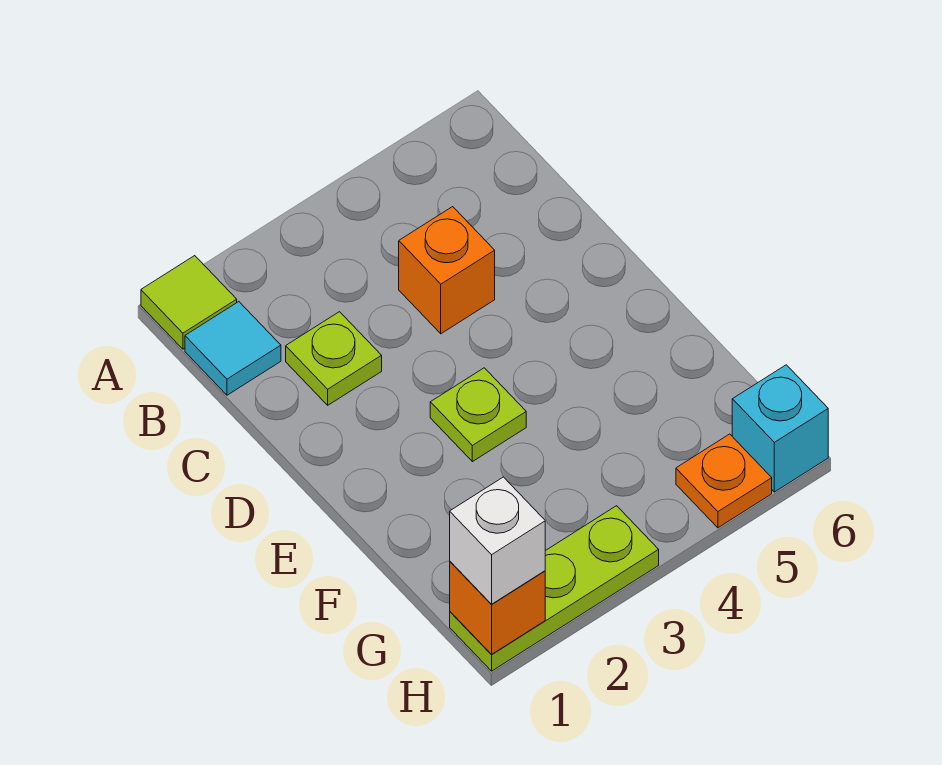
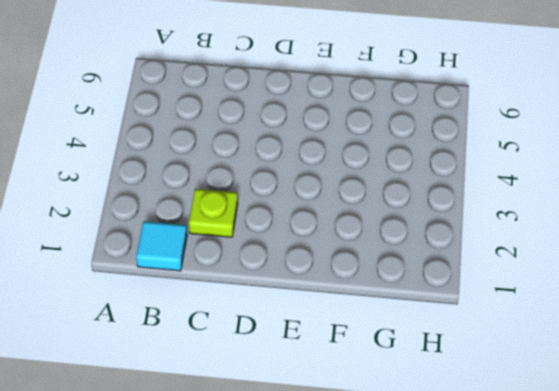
none -> lime 1x1 tile [141,256,237,349]
none -> orange 1x1 brick [399,207,495,334]

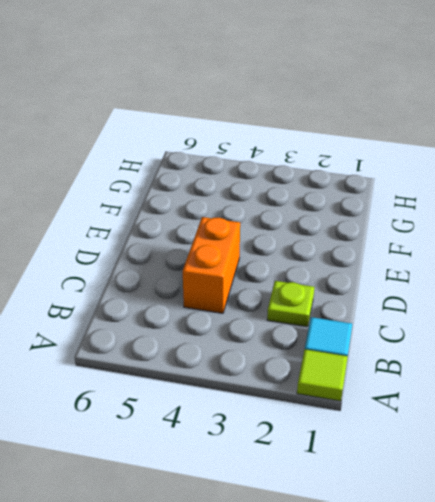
orange 1x2 brick [183,217,240,313] -> orange 1x1 brick [399,207,495,334]
none -> lime 1x1 plate [430,368,526,462]
none -> lime 1x3 plate [450,506,659,671]

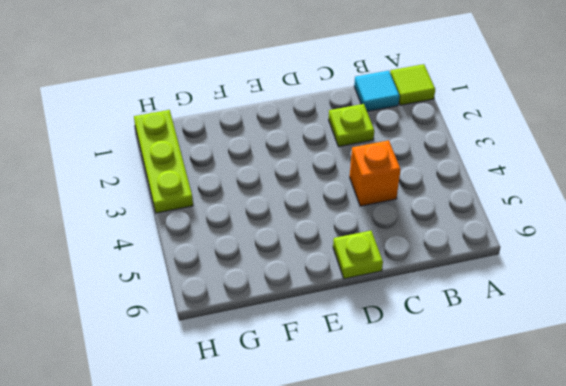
lime 1x1 plate [333,231,383,279] -> lime 1x1 plate moved to [430,368,526,462]
none -> orange 1x1 plate [676,434,772,528]
none -> cyan 1x1 brick [732,365,828,492]

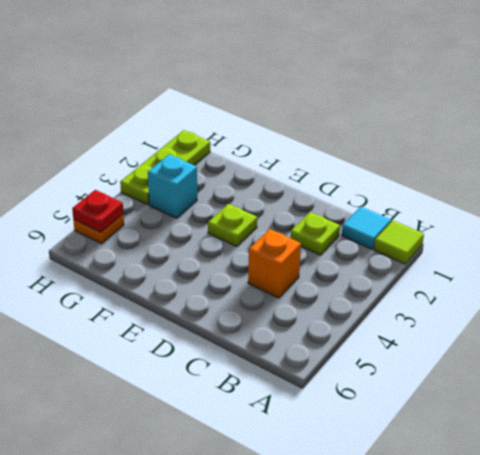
cyan 1x1 brick [148,155,197,218] -> cyan 1x1 brick moved to [732,365,828,492]
red 1x1 plate [72,190,123,233] -> none
none -> orange 1x1 brick [450,562,545,654]
none -> white 1x1 brick [450,477,545,604]

